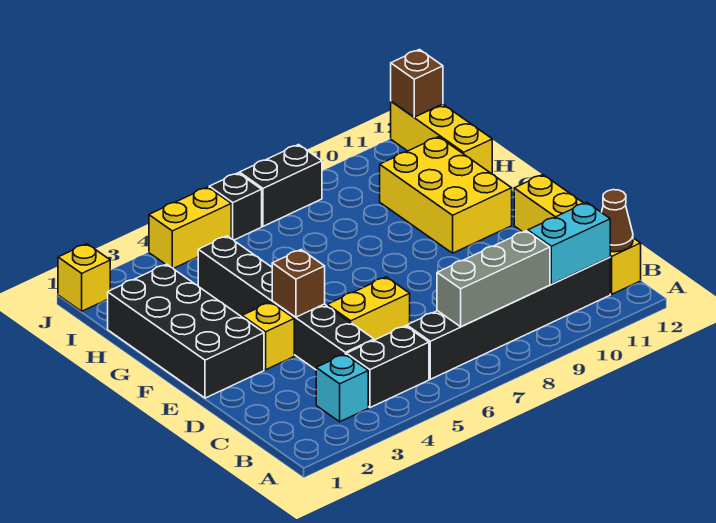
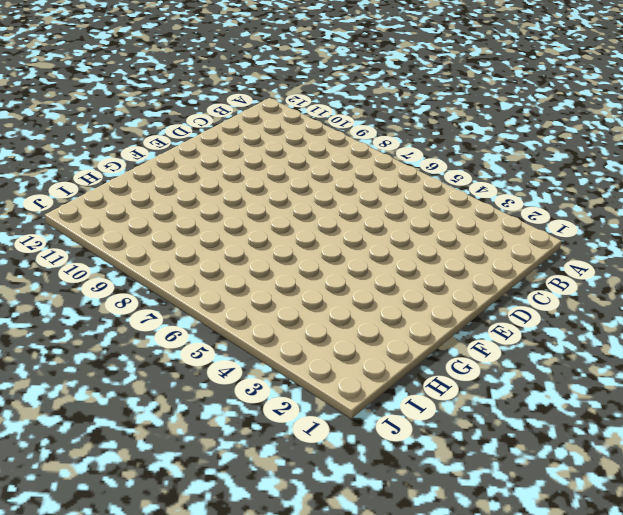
none -> cyan 1x1 brick [316,354,368,422]
none -> black 1x2 brick [346,326,429,408]
none -> black 1x6 brick [407,257,610,379]

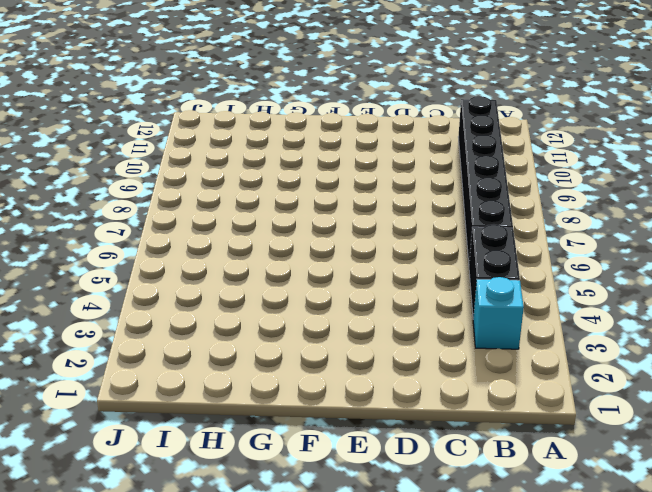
none -> yellow 1x4 brick [514,175,641,294]
none -> black 1x6 brick [198,236,374,370]
none -> yellow 1x2 brick [327,277,410,340]

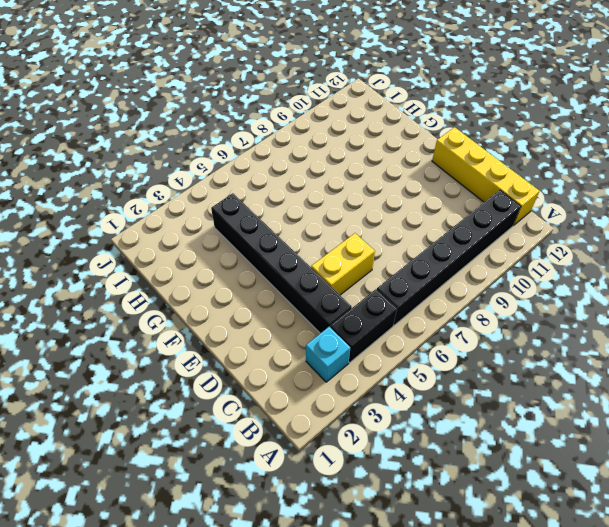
none -> black 2x4 brick [108,264,264,398]
none -> yellow 1x1 brick [242,302,294,370]
none -> yellow 2x3 brick [380,137,512,253]

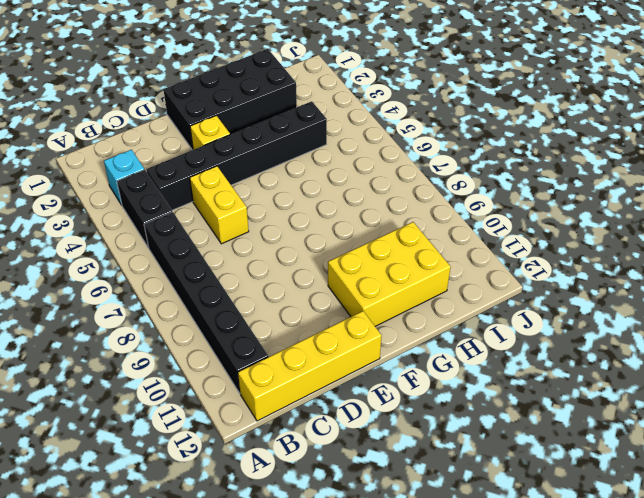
none -> yellow 1x3 brick [391,101,492,174]
none -> yellow 1x1 brick [58,244,110,311]
none -> yellow 1x2 brick [149,187,231,269]

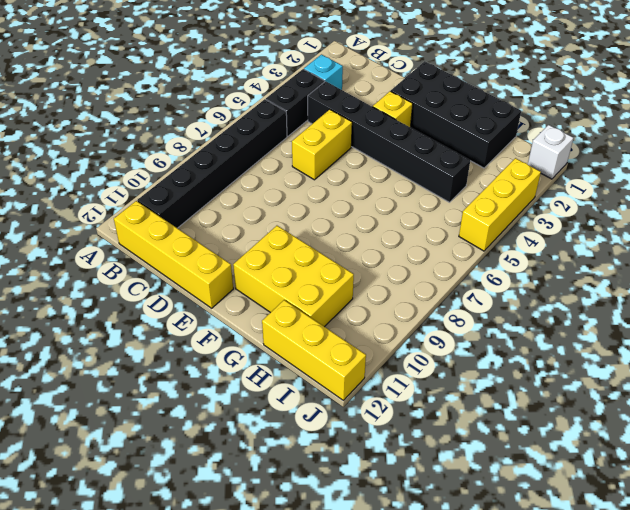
white 1x1 brick [528,125,573,179] -> yellow 1x1 brick [58,244,110,311]
yellow 1x3 brick [459,158,541,251] -> yellow 1x2 brick [149,187,231,269]
none -> black 1x1 brick [209,173,262,240]
none -> black 1x2 brick [240,145,322,226]
none -> grey 1x3 brick [437,231,550,327]

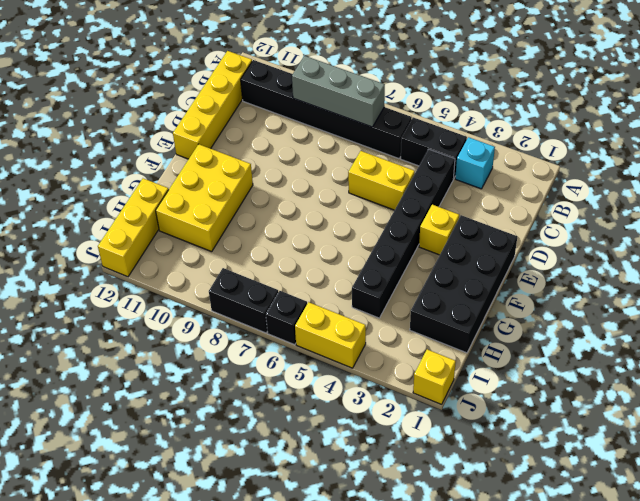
none -> cyan 1x2 brick [528,202,610,284]
none -> brown 1x1 cone [602,190,633,252]
none -> brown 1x1 brick [272,250,325,317]

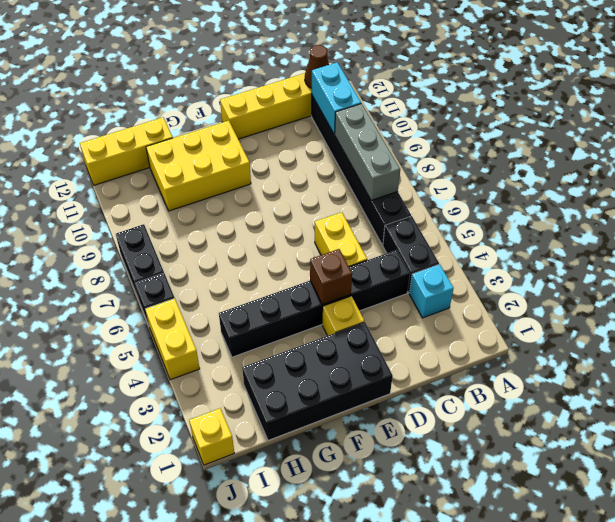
none -> brown 1x1 brick [391,50,443,117]

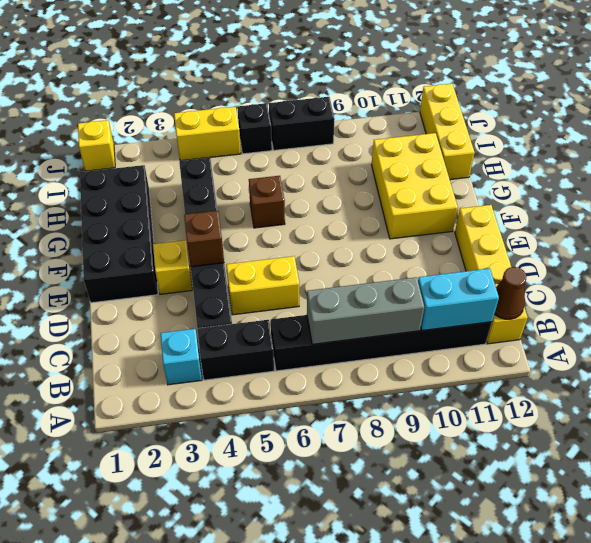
brown 1x1 brick [249,176,285,228] -> brown 1x1 brick moved to [391,50,443,117]

